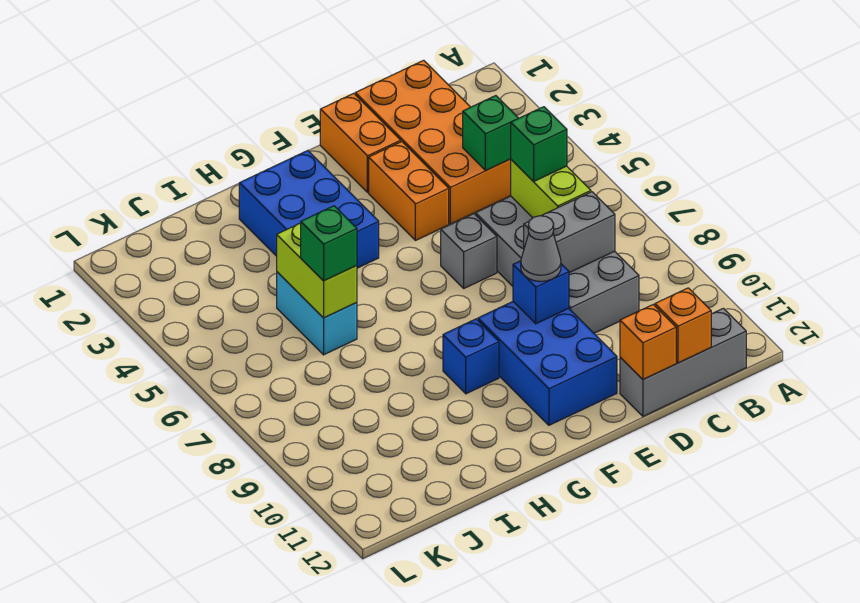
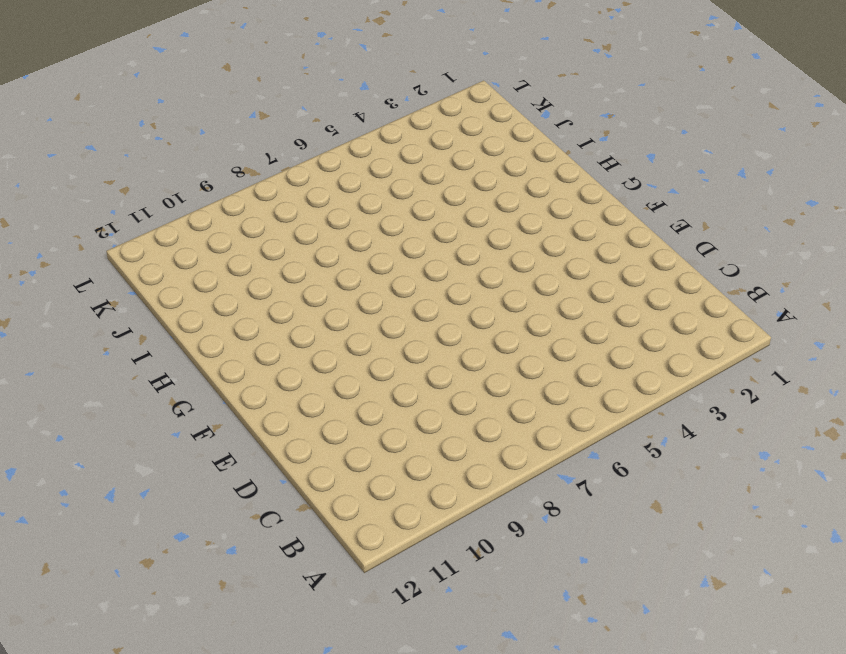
none -> grey 1x3 brick [620,308,746,416]
none -> orange 2x4 brick [355,60,511,224]
none -> grey 2x4 brick [476,196,639,333]

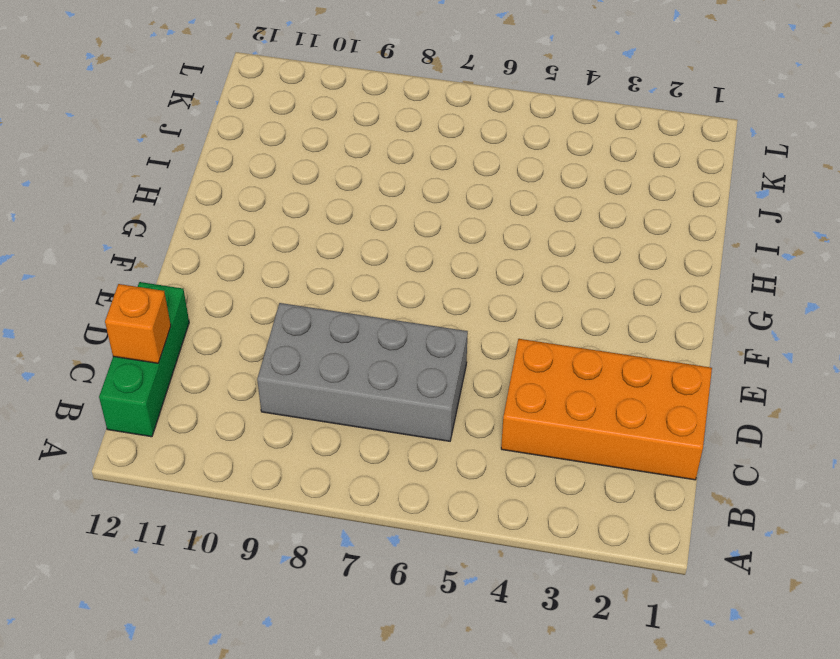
green 1x3 brick [99,282,189,437] -> grey 1x3 brick [620,308,746,416]
none -> orange 1x2 brick [320,93,401,192]
none -> orange 1x2 brick [369,142,449,241]
none -> grey 1x1 brick [441,214,497,288]

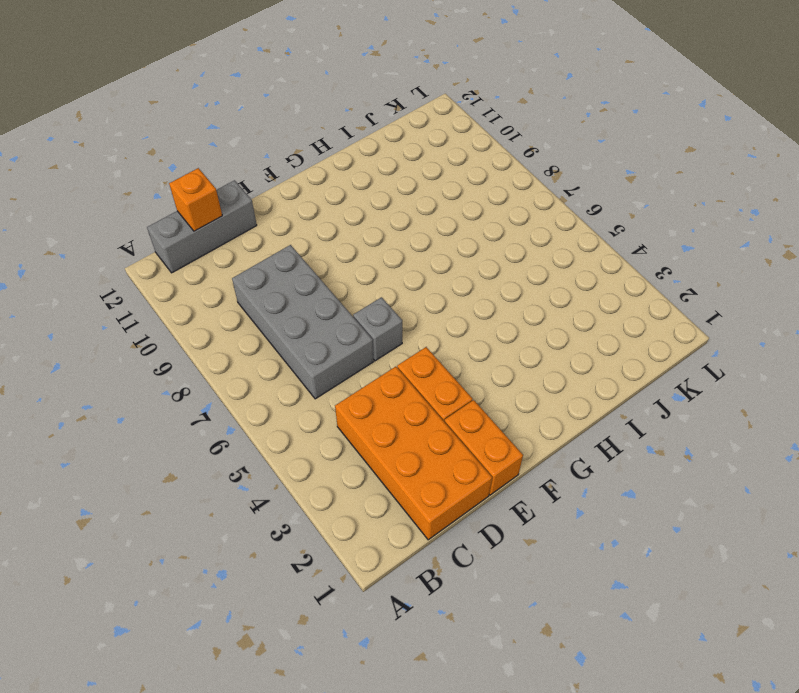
none -> blue 2x3 brick [478,302,617,425]
none -> blue 2x3 brick [239,151,379,268]
none -> blue 1x1 brick [443,319,499,394]

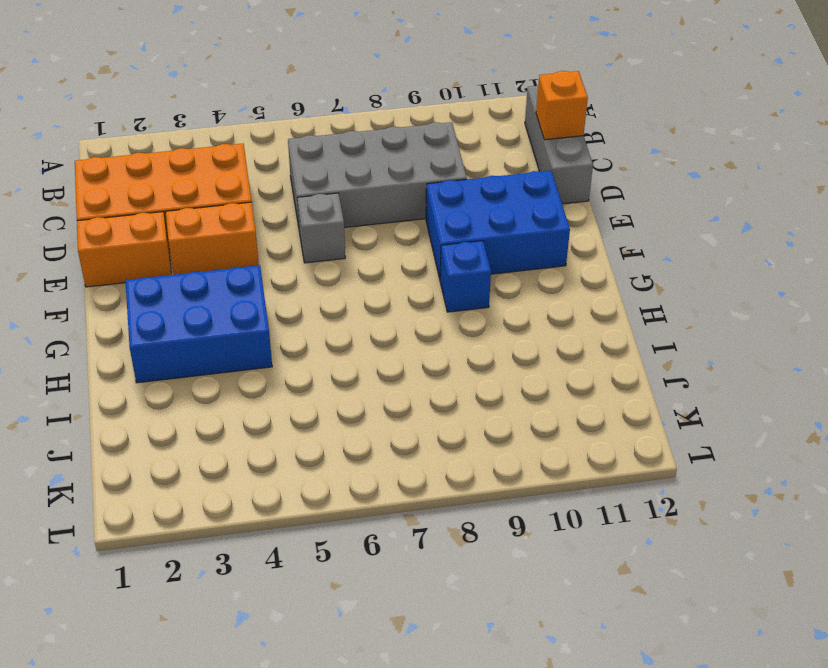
none -> cyan 1x2 brick [277,272,357,355]
none -> green 1x1 brick [463,96,518,170]
none -> lime 1x2 brick [511,160,591,218]

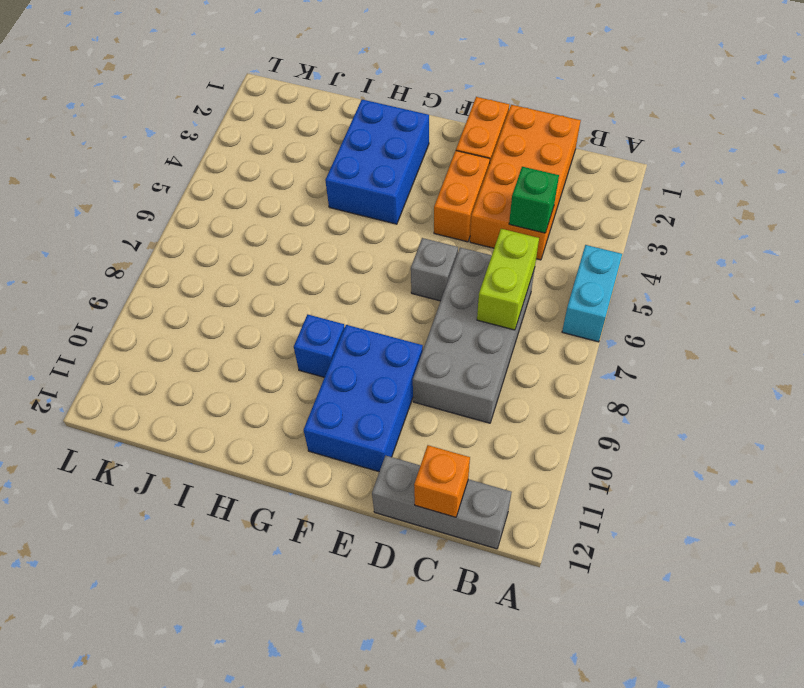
cyan 1x2 brick [562,245,622,342] -> cyan 1x2 brick moved to [277,272,357,355]
none -> grey 1x2 brick [524,192,615,273]
none -> orange 1x1 brick [620,305,676,379]
none -> blue 1x1 brick [513,261,569,324]

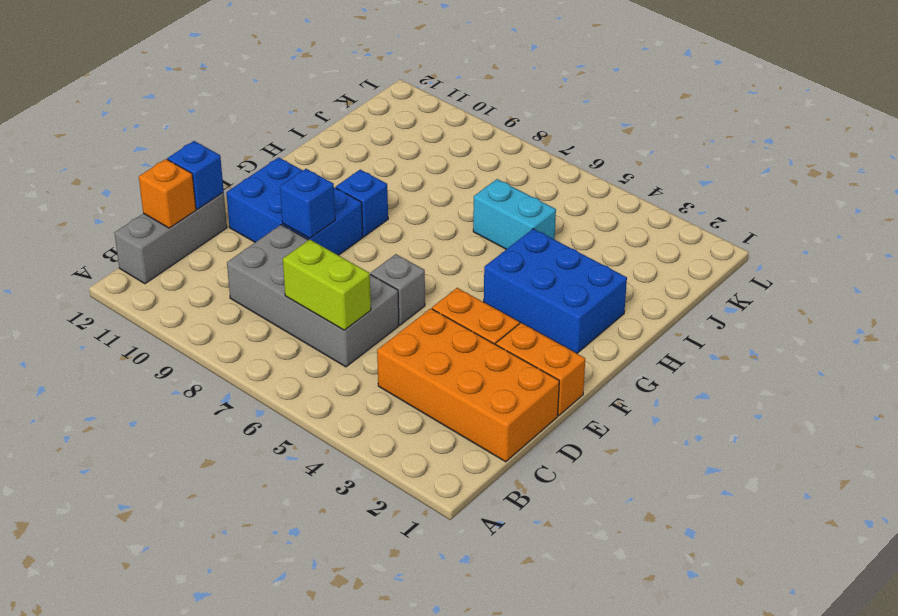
blue 1x1 brick [167,141,224,209] -> orange 1x1 brick [620,305,676,379]
none -> green 1x1 brick [463,96,518,170]
none -> grey 1x2 brick [524,192,615,273]
none -> lime 1x2 brick [277,223,357,318]

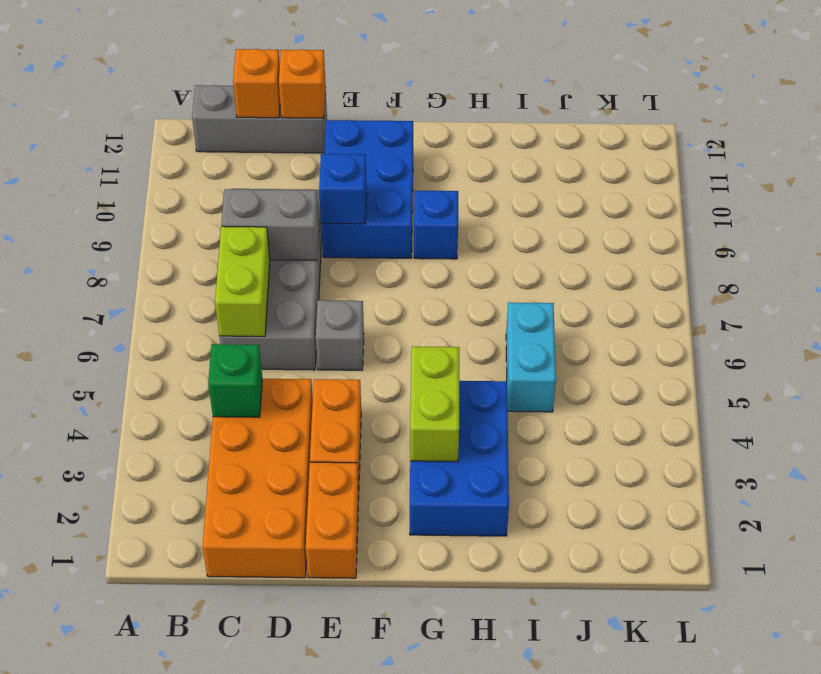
lime 1x2 brick [410,346,459,462] -> lime 1x2 brick moved to [277,223,357,318]
none -> green 1x1 brick [511,107,567,182]
none -> grey 1x1 cone [521,216,561,282]
none -> green 1x1 brick [301,206,357,281]

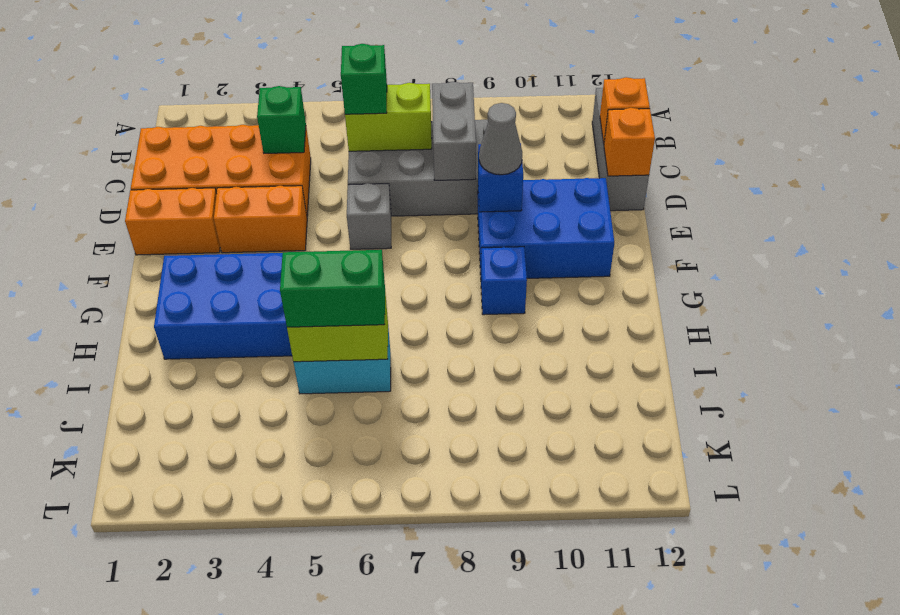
green 1x2 brick [280,250,385,327] -> green 1x1 brick [301,206,357,281]

